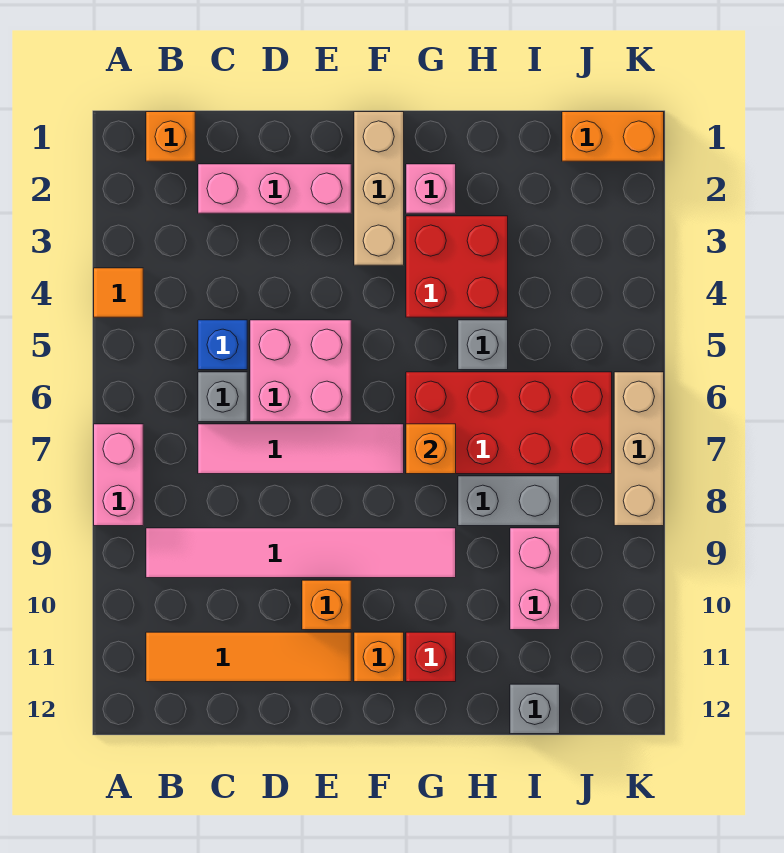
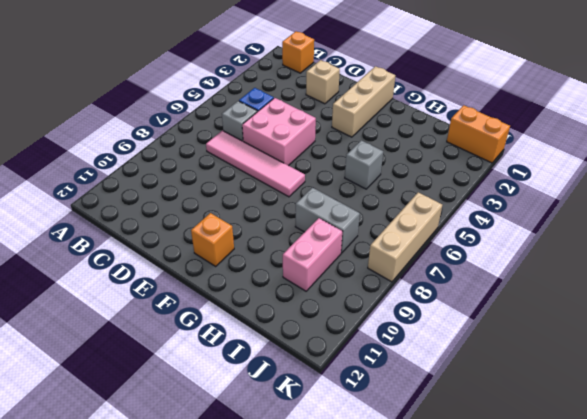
tan 1x1 brick [306,60,340,104] -> pink 1x3 brick [198,164,351,213]
none -> orange 1x1 tile [94,268,143,317]
none -> pink 1x2 brick [94,424,143,526]
none -> pink 1x6 tile [146,528,456,578]

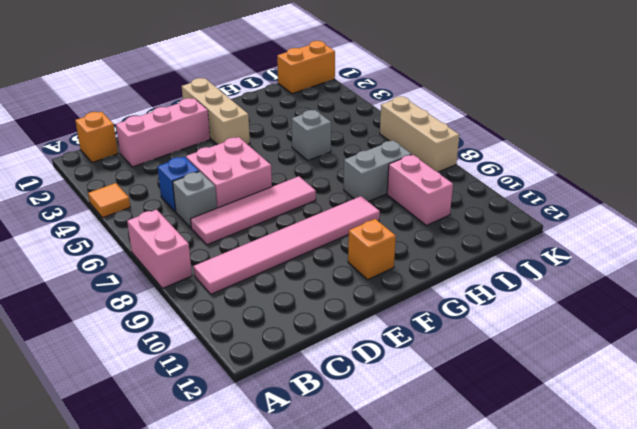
none -> orange 1x4 tile [146,632,351,682]
none -> orange 1x1 brick [302,580,351,630]
none -> pink 1x1 brick [406,164,456,213]

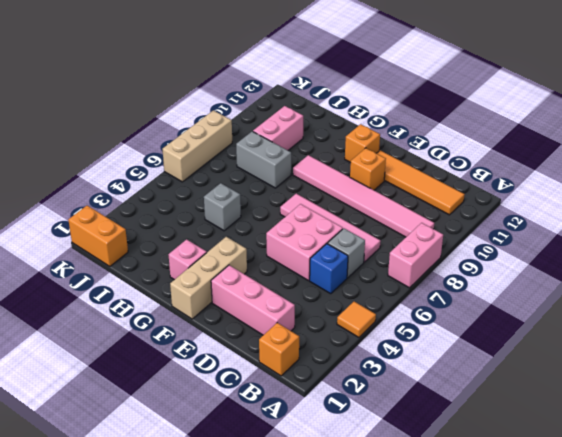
none -> red 2x2 brick [406,216,508,317]
none -> red 2x4 brick [406,372,612,474]
none -> red 1x1 brick [406,632,456,682]

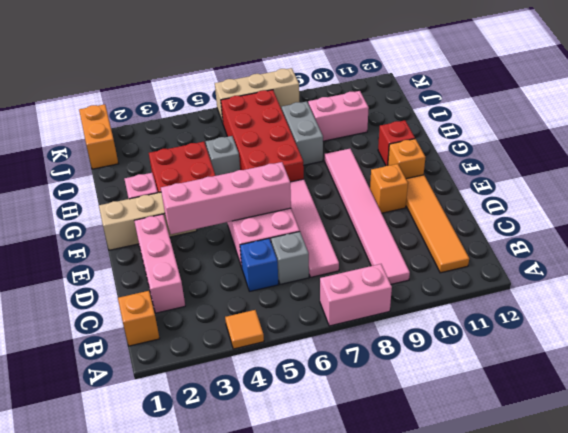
pink 1x4 brick [161,162,291,234] -> none
none -> grey 1x1 brick [510,684,560,734]
none -> orange 1x1 brick [406,424,456,474]

